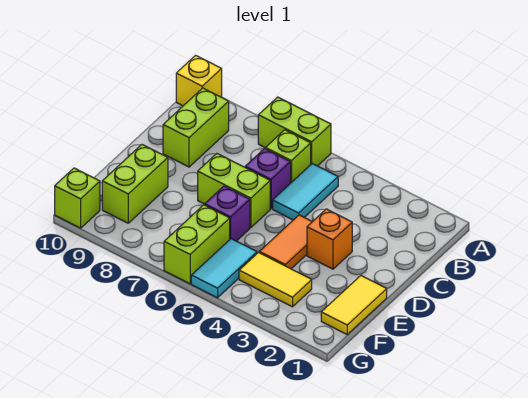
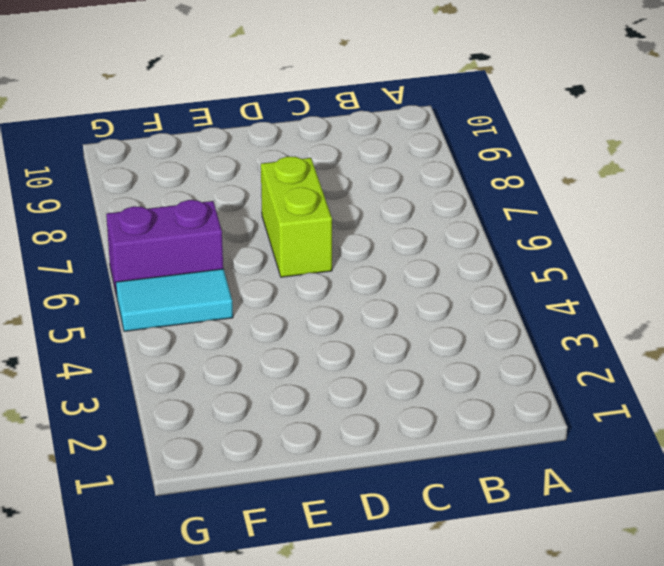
purple 1x2 brick [106,200,223,297] -> lime 1x2 brick [164,205,230,284]
none -> lime 1x2 brick [258,97,331,166]
none -> yellow 1x1 brick [176,55,222,106]
none -> cyan 1x2 tile [273,164,338,220]

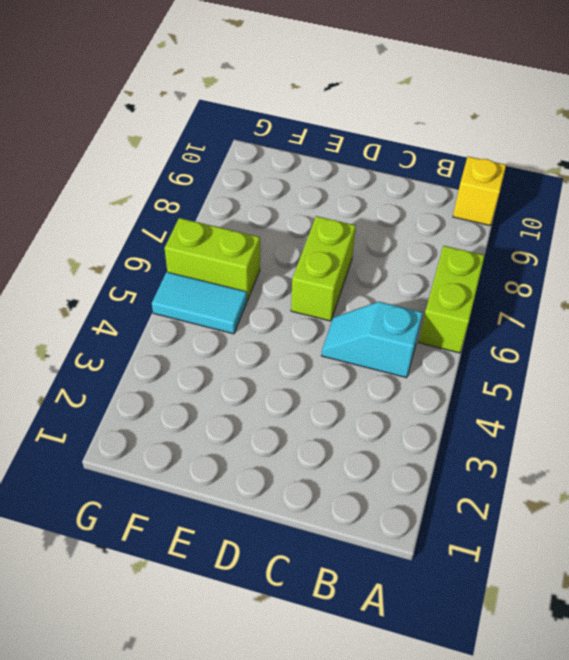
cyan 1x2 slope [322,302,423,378] -> cyan 1x2 tile [273,164,338,220]
none -> lime 1x1 brick [265,130,311,182]
none -> lime 1x2 brick [163,88,229,167]
none -> purple 1x1 brick [245,149,291,209]

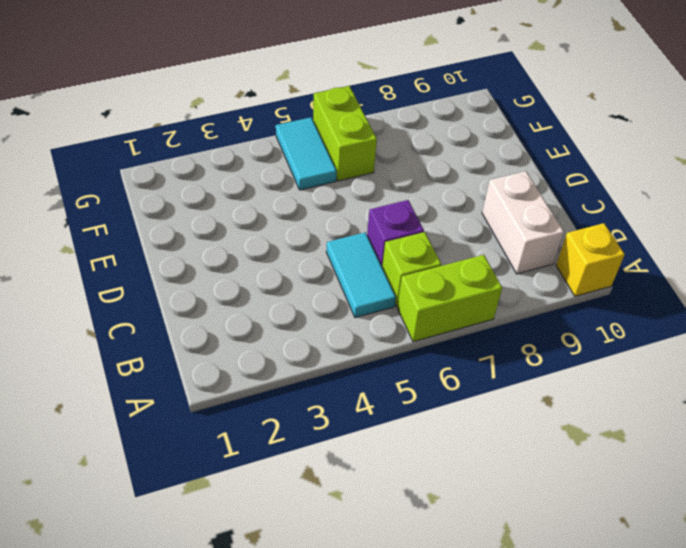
white 1x2 brick [482,171,564,274] -> lime 1x2 brick [163,88,229,167]
none -> orange 1x1 brick [307,209,352,269]
none -> orange 1x2 tile [259,215,312,269]
none -> lime 1x2 brick [198,154,270,227]

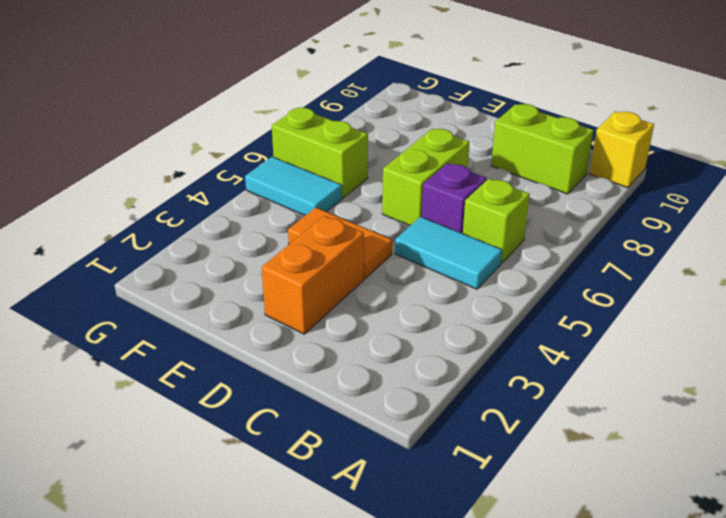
orange 1x2 brick [261,216,364,334] -> orange 1x1 brick [307,209,352,269]
none -> lime 1x2 brick [258,97,331,166]
none -> yellow 1x2 tile [321,276,387,334]
none -> purple 1x1 brick [205,186,250,241]

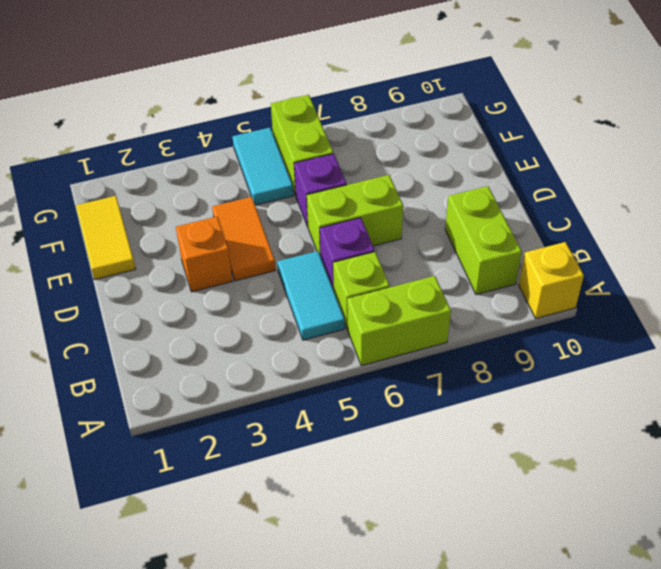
none -> lime 1x2 brick [102,145,168,223]
none -> yellow 1x2 tile [239,253,312,307]
none -> lime 1x1 brick [55,168,100,228]

